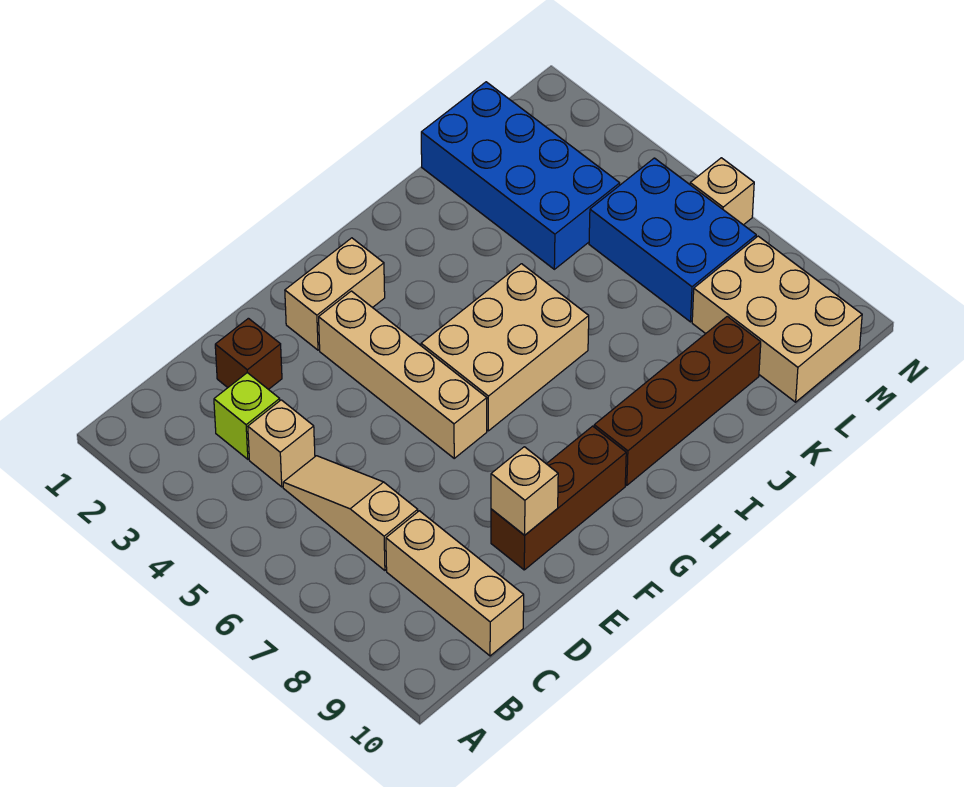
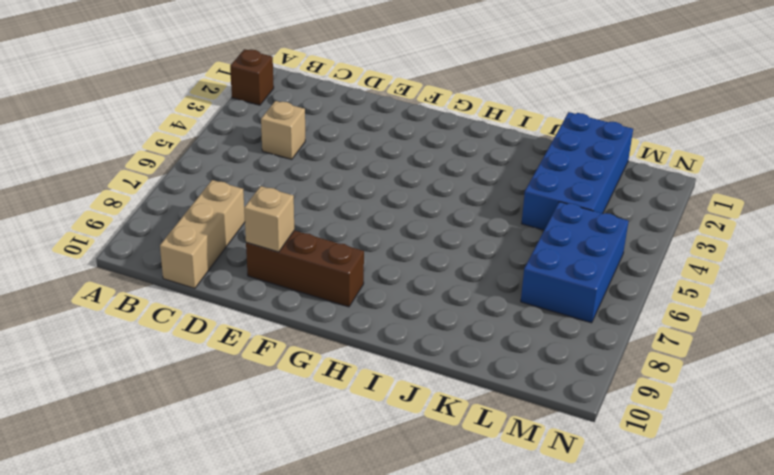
brown 1x1 brick [230,49,274,105] -> brown 1x1 brick moved to [215,318,282,390]
none -> lime 1x1 brick [214,373,280,459]
none -> tan 1x3 slope [283,456,418,570]
none -> tan 1x2 brick [285,238,385,350]

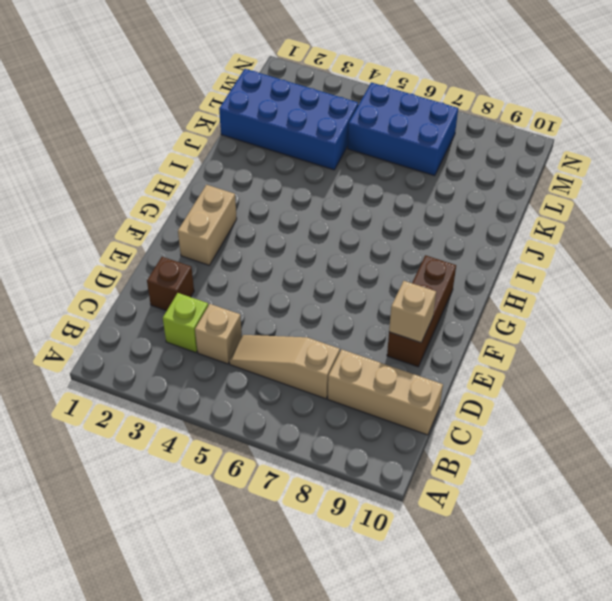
none -> tan 1x4 brick [319,291,487,458]
none -> tan 2x3 brick [421,264,589,431]
none -> brown 1x4 brick [594,316,761,485]

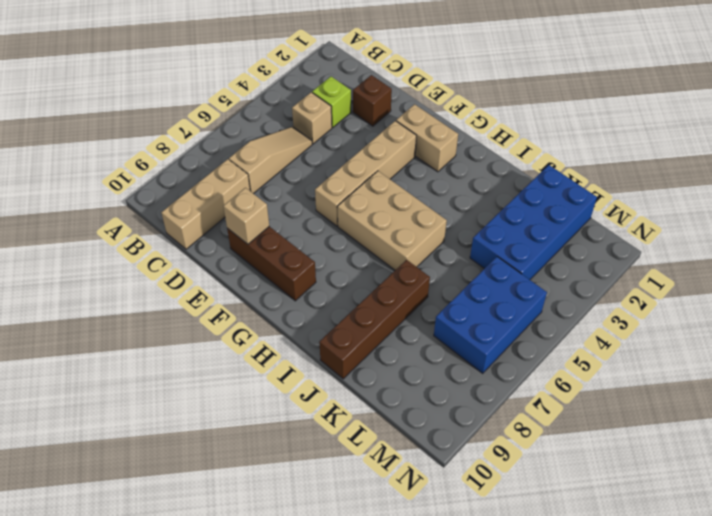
brown 1x4 brick [319,260,430,379] -> brown 1x4 brick turned to [594,316,761,485]
none -> tan 2x3 brick [692,236,862,402]
none -> tan 1x1 brick [690,158,754,225]

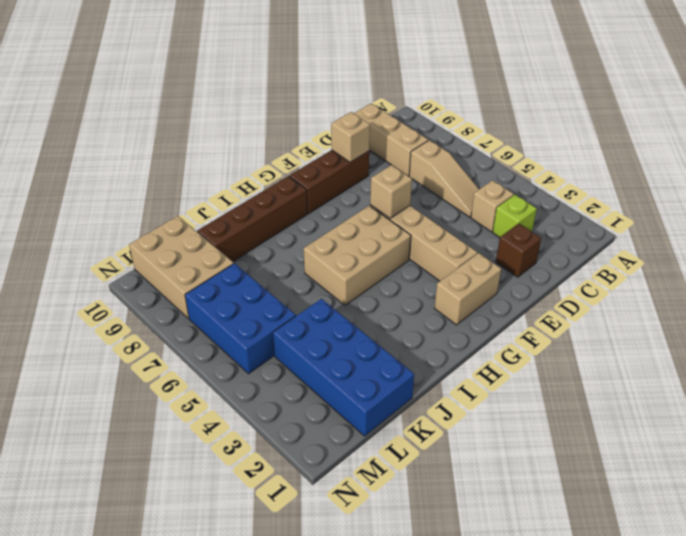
tan 1x1 brick [370,165,412,218] -> tan 1x1 brick moved to [690,158,754,225]

